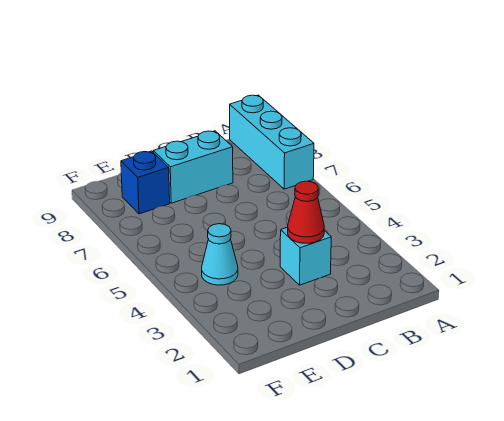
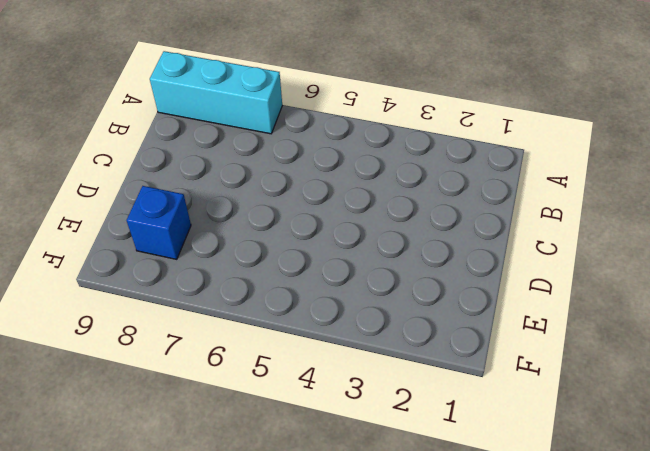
none -> cyan 1x1 brick [280,227,331,285]
none -> cyan 1x2 brick [153,131,233,203]

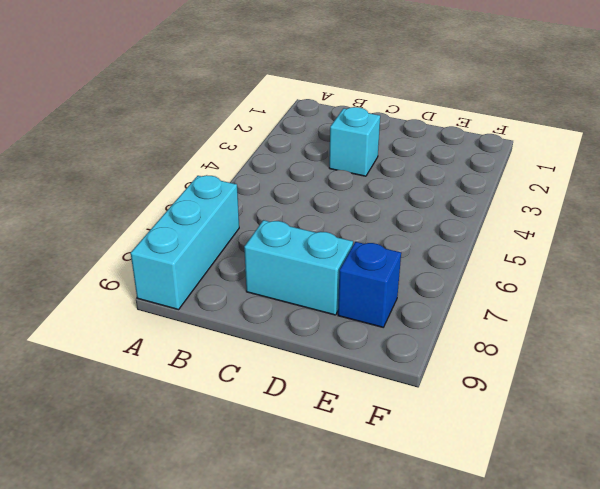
none -> cyan 1x1 cone [202,224,238,285]
none -> red 1x1 cone [288,181,324,243]

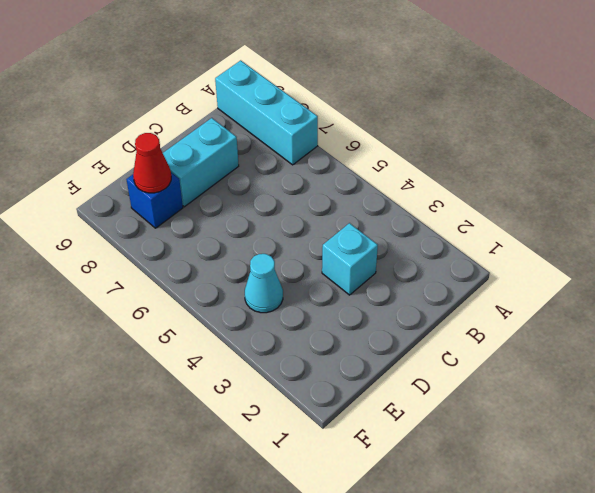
red 1x1 cone [133,133,171,193] -> red 1x1 cone moved to [288,181,324,243]

